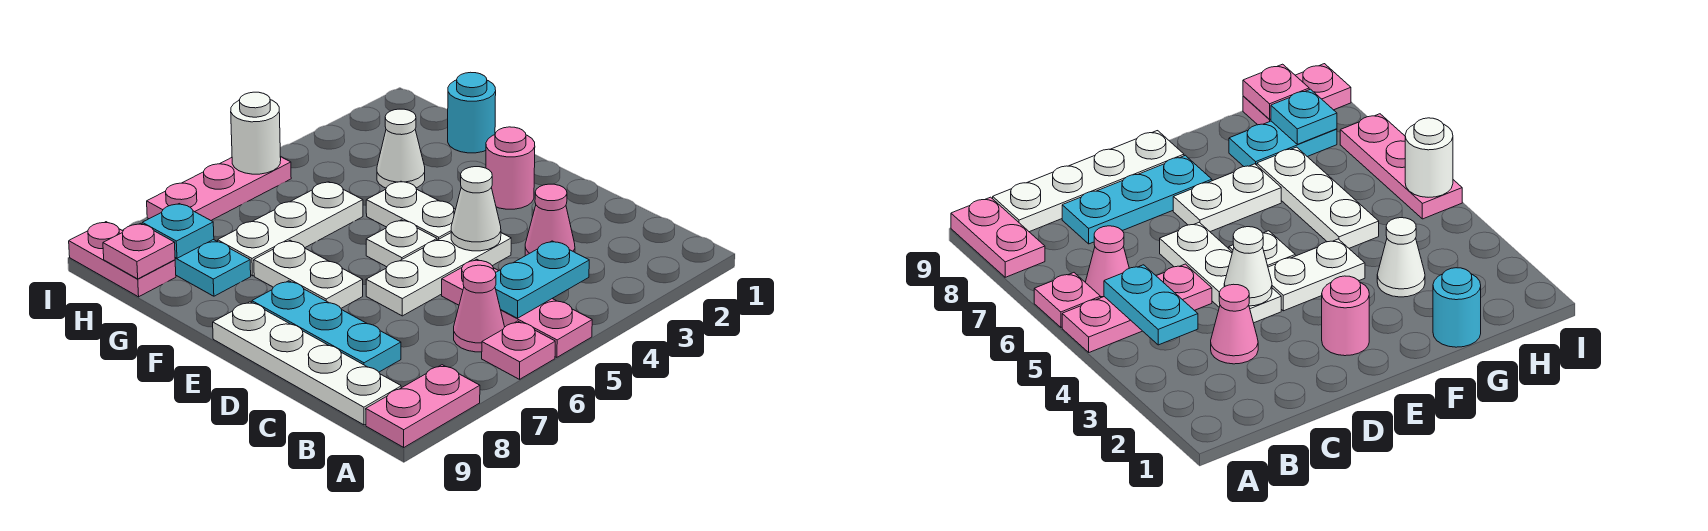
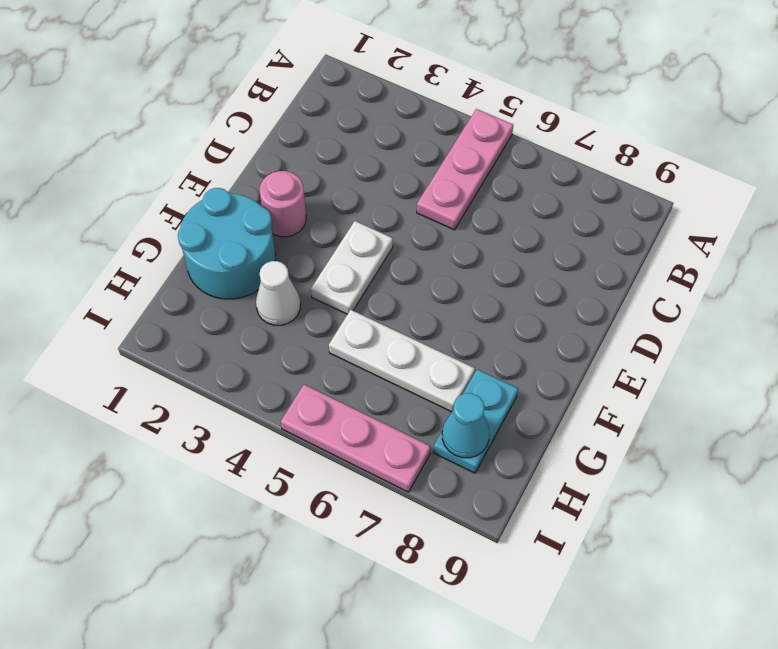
cyan 2x2 round brick [178,188,275,299] -> cyan 1x1 round brick [448,72,496,153]
cyan 1x1 cone [442,393,489,458] -> cyan 1x1 plate [142,204,214,258]
none -> pink 1x1 plate [482,321,555,379]
none -> pink 1x2 plate [366,365,480,447]
none -> pink 1x1 cone [454,265,505,352]

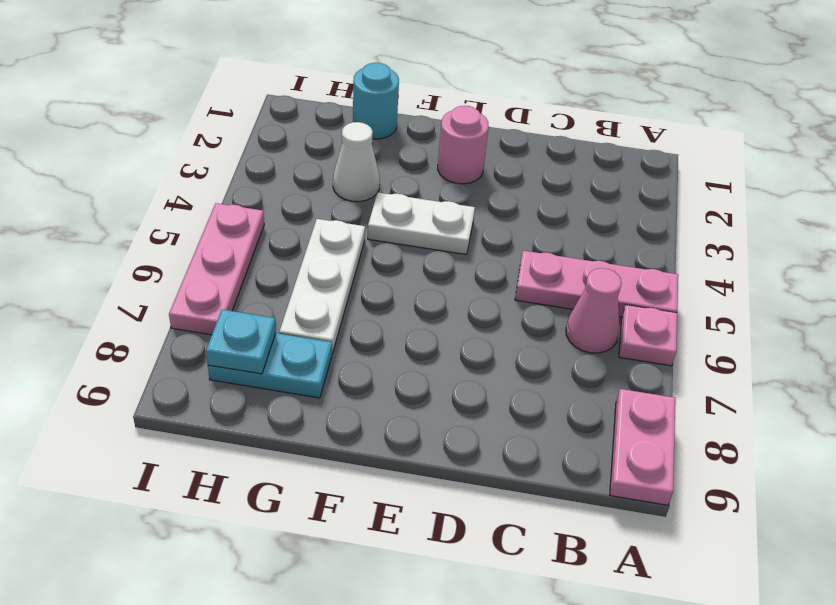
none -> white 1x4 plate [213,302,401,425]
none -> pink 1x1 cone [525,184,575,256]
none -> cyan 1x3 plate [252,281,401,372]

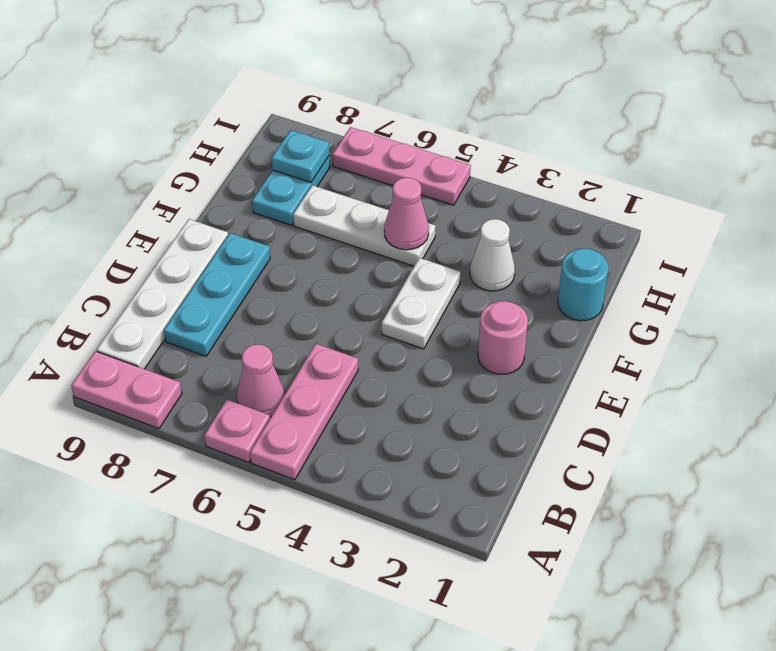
pink 1x1 cone [384,178,429,250] -> pink 1x1 cone moved to [525,184,575,256]
none -> white 1x3 plate [366,233,511,316]
none -> white 1x1 plate [366,220,437,267]
none -> white 1x2 plate [254,240,363,308]

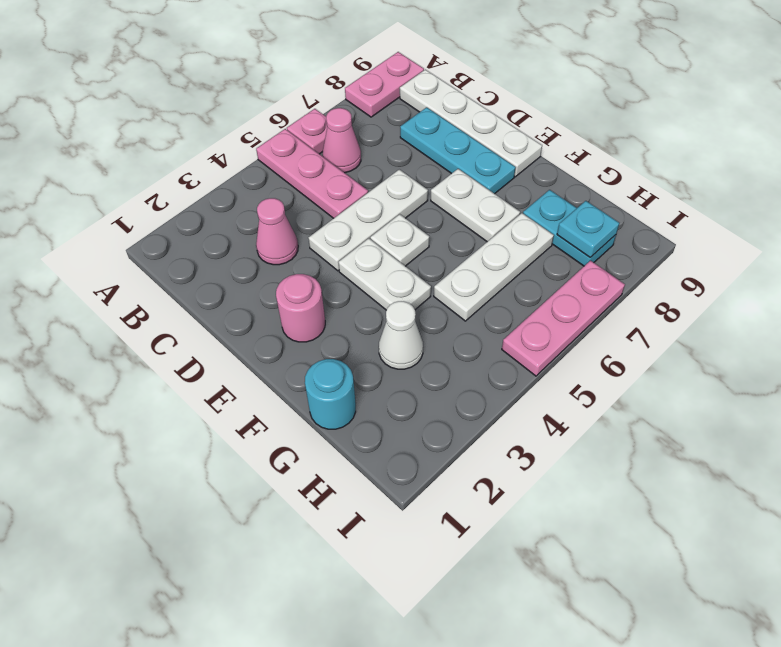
none -> pink 1x2 plate [69,222,176,297]
none -> cyan 1x2 plate [495,241,589,318]
none -> white 1x1 cone [451,167,501,251]

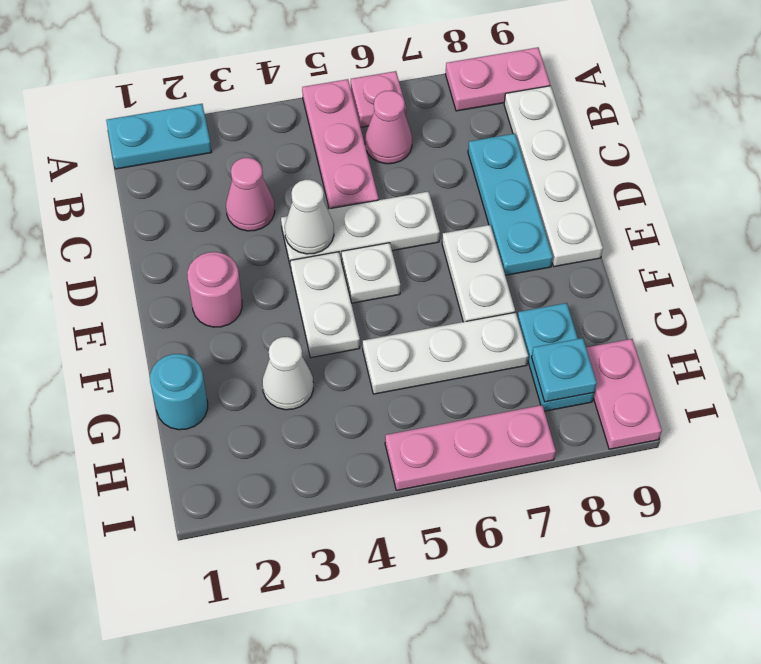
cyan 1x2 plate [106,104,212,169] -> cyan 1x2 plate moved to [495,241,589,318]
none -> pink 1x1 plate [103,223,175,279]
none -> white 1x1 round brick [231,92,281,174]

